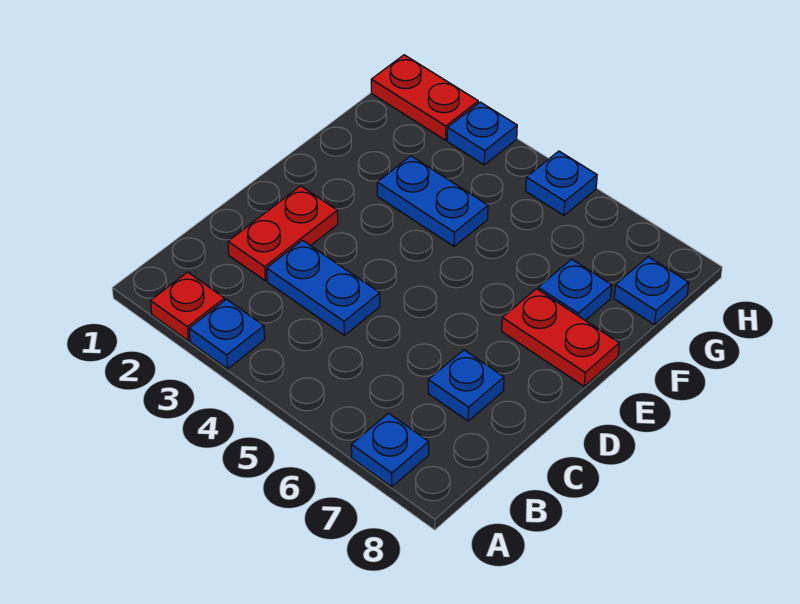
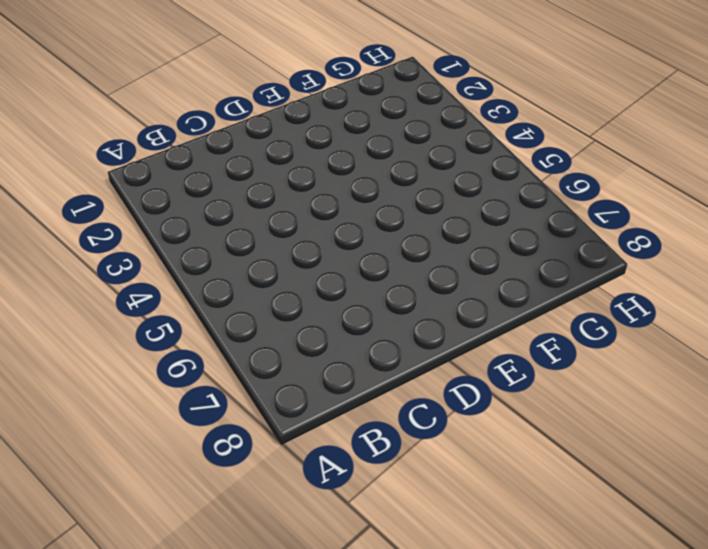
none -> red 1x1 plate [151,272,225,341]
none -> blue 1x1 plate [189,299,265,369]
none -> blue 1x1 plate [351,413,429,487]

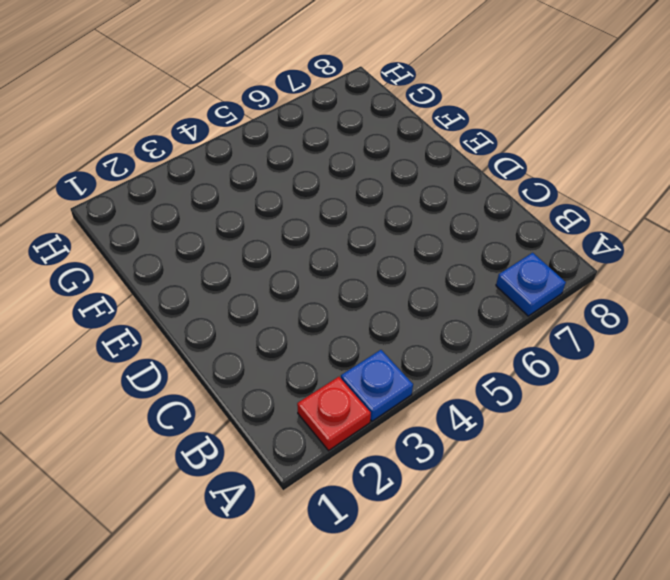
none -> red 1x2 plate [228,186,338,281]
none -> blue 1x2 plate [267,240,380,335]
none -> blue 1x1 plate [428,350,504,421]

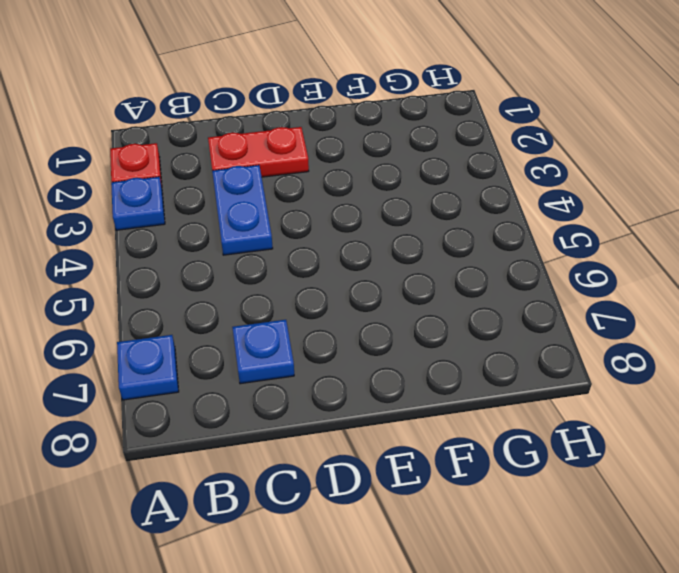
none -> red 1x2 plate [502,289,619,386]
none -> blue 1x2 plate [377,156,488,246]
none -> blue 1x1 plate [538,259,612,321]

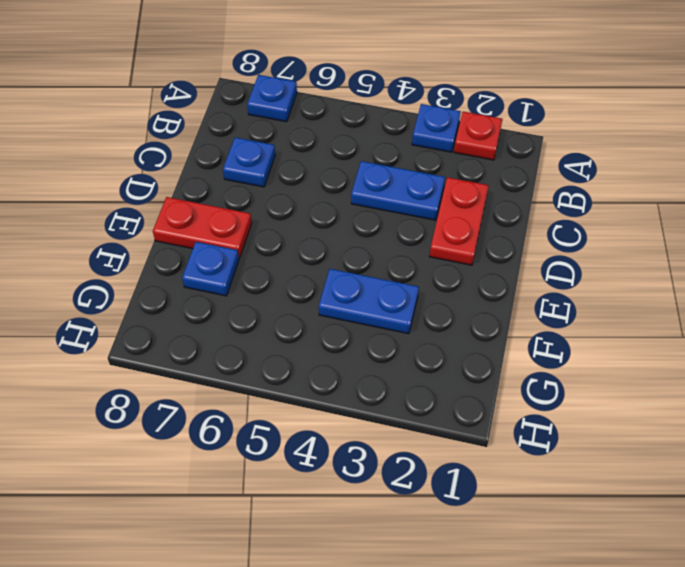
none -> blue 1x1 plate [614,257,689,325]
none -> red 1x2 plate [371,55,478,140]
none -> blue 1x1 plate [447,102,517,165]

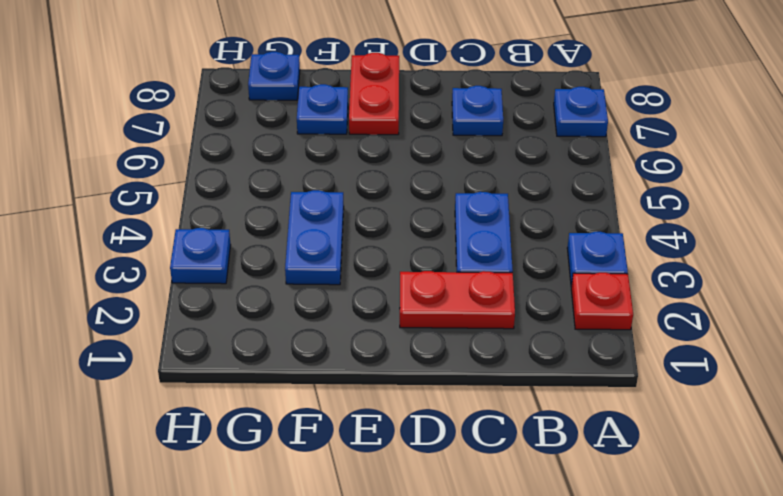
none -> red 1x2 plate [371,55,478,140]
none -> blue 1x1 plate [526,151,597,215]

